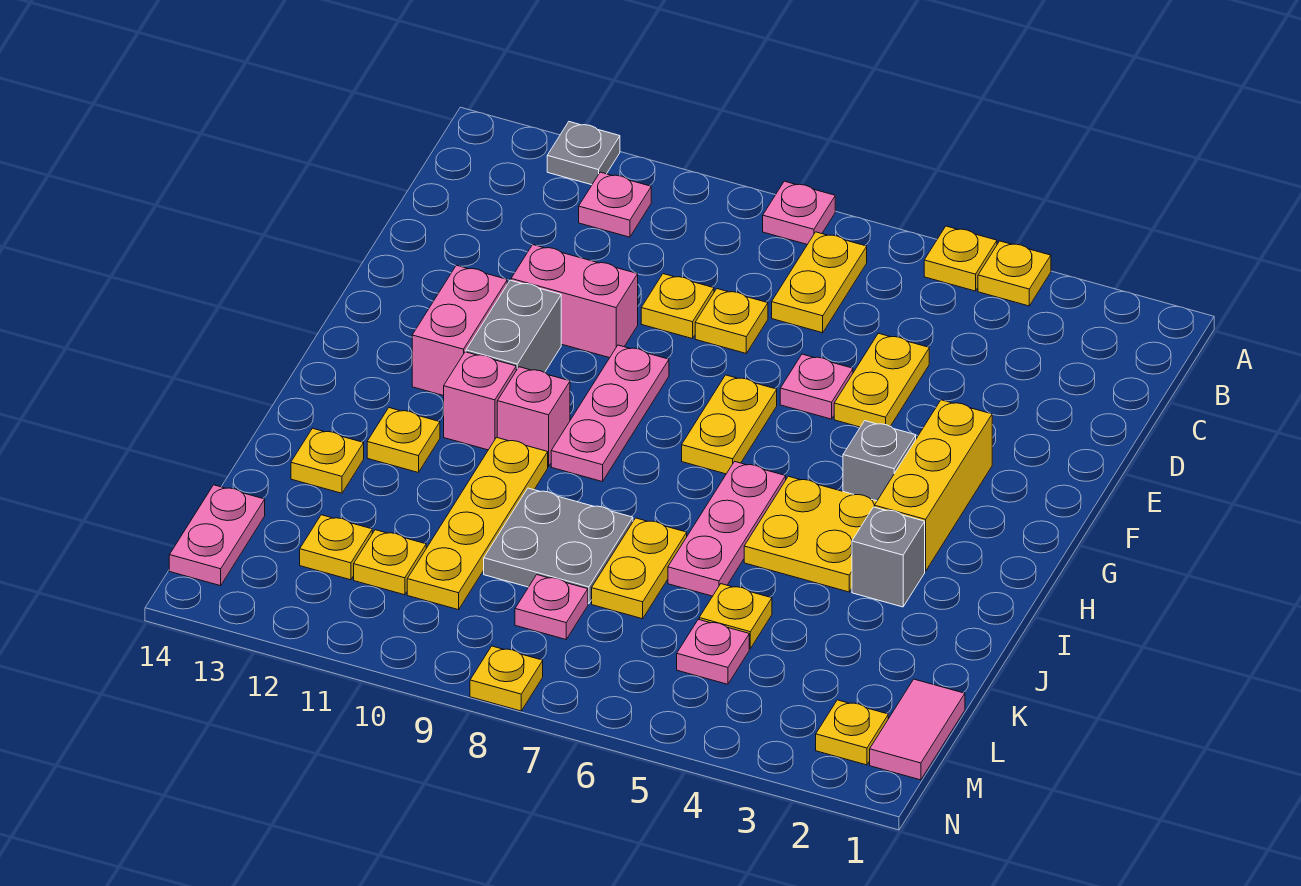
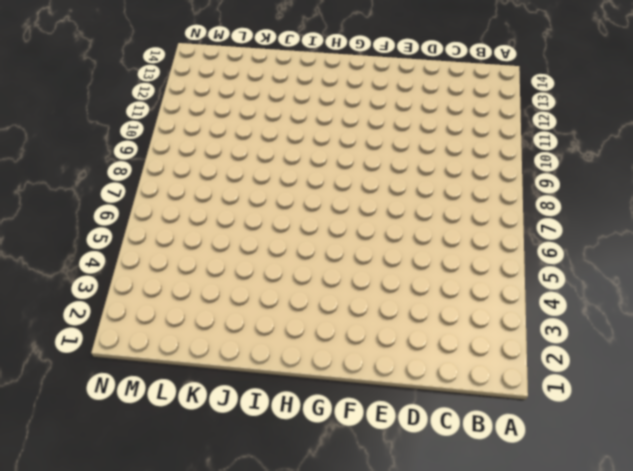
none -> yellow 1x1 plate [978,241,1051,306]
none -> yellow 1x1 plate [924,226,997,291]
none -> pink 1x1 plate [763,181,835,244]
none -> grey 1x1 plate [547,122,620,185]

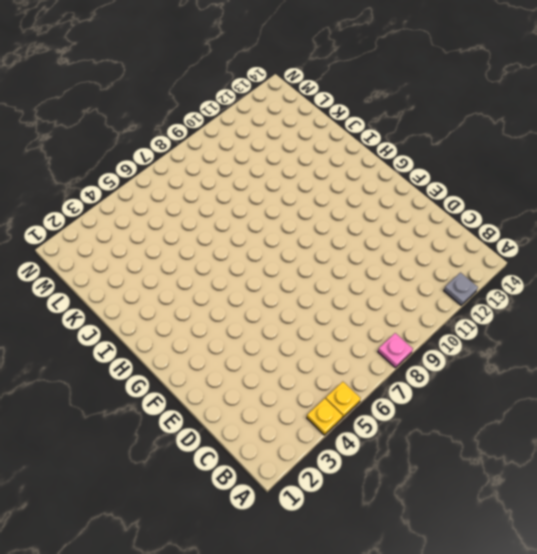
none -> yellow 1x2 plate [772,232,867,333]
none -> pink 1x1 plate [579,172,651,237]
none -> yellow 1x2 plate [834,333,929,427]
none -> yellow 1x1 plate [695,289,768,353]

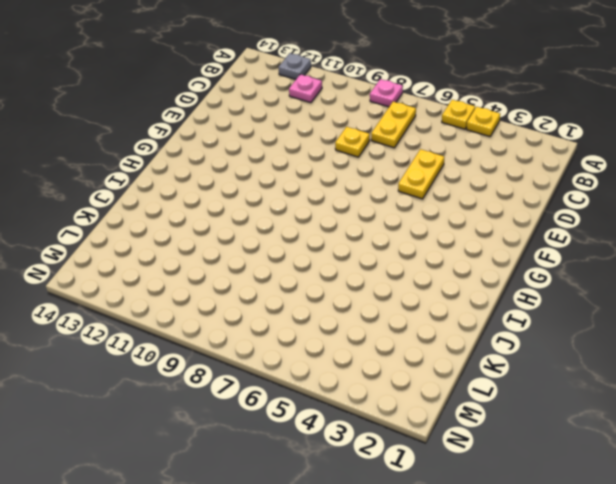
none -> yellow 1x1 plate [641,274,714,339]
none -> pink 1x1 plate [780,354,853,419]
none -> pink 1x2 brick [511,245,638,358]
none -> yellow 1x3 brick [874,400,992,571]

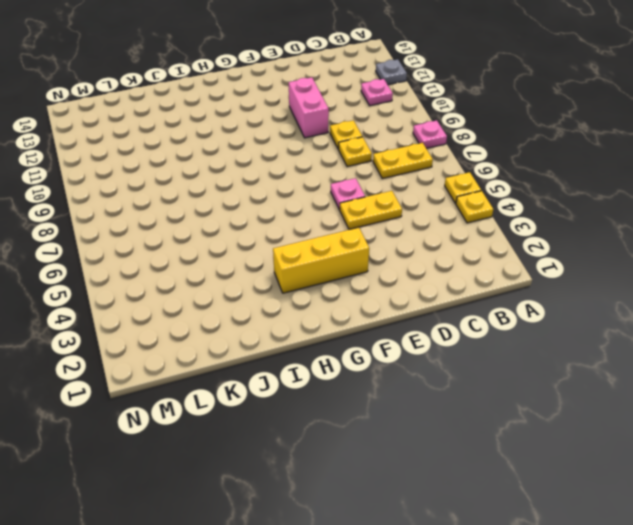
none -> yellow 1x2 plate [682,375,777,474]
none -> pink 1x3 plate [551,345,669,482]
none -> grey 1x2 brick [466,280,561,372]
none -> pink 1x2 brick [412,265,507,396]

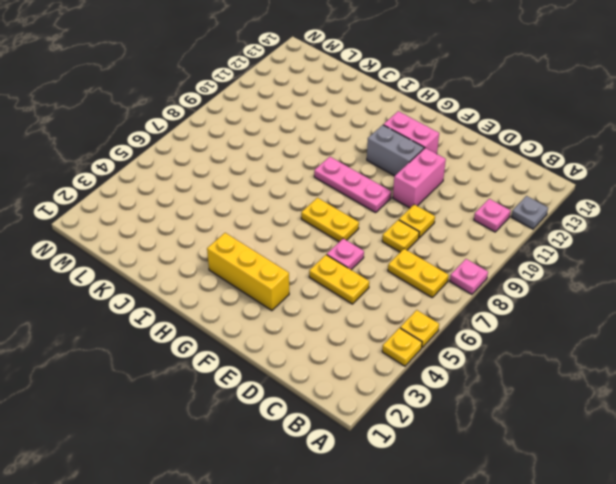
none -> grey 1x1 brick [843,421,916,501]
none -> yellow 2x2 plate [744,476,877,592]
none -> pink 1x3 plate [668,461,786,596]
none -> pink 1x1 brick [497,367,570,467]

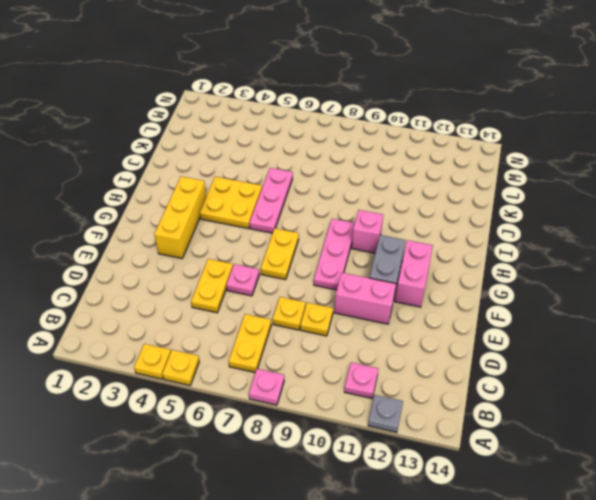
none -> grey 1x1 brick [843,421,916,501]
none -> pink 1x1 brick [444,352,516,450]
none -> grey 1x1 brick [852,507,925,607]
none -> yellow 1x4 plate [407,437,548,610]

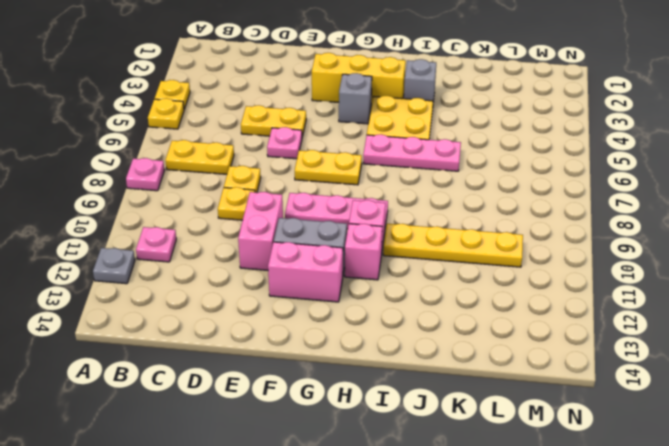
none -> yellow 1x1 plate [367,408,440,472]
none -> yellow 1x2 plate [592,518,687,619]
none -> grey 2x2 plate [484,488,633,604]
none -> yellow 1x1 plate [291,428,364,493]

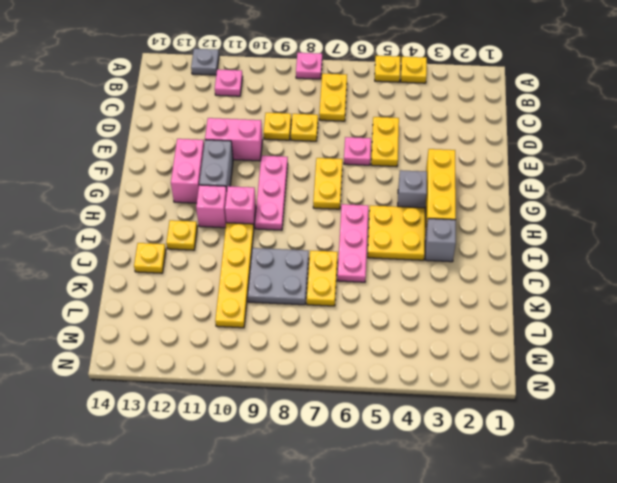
none -> yellow 1x1 plate [699,584,772,648]
none -> pink 1x2 tile [870,679,965,780]
none -> pink 1x1 plate [677,619,749,684]
none -> pink 1x1 plate [515,575,588,639]

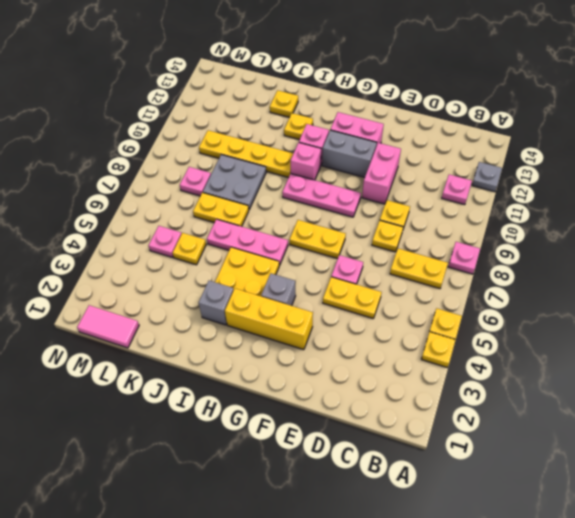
none -> yellow 1x1 plate [354,530,426,595]
none -> yellow 1x1 plate [300,515,372,580]
none -> pink 1x2 plate [169,485,265,586]
none -> yellow 1x1 plate [816,700,888,765]

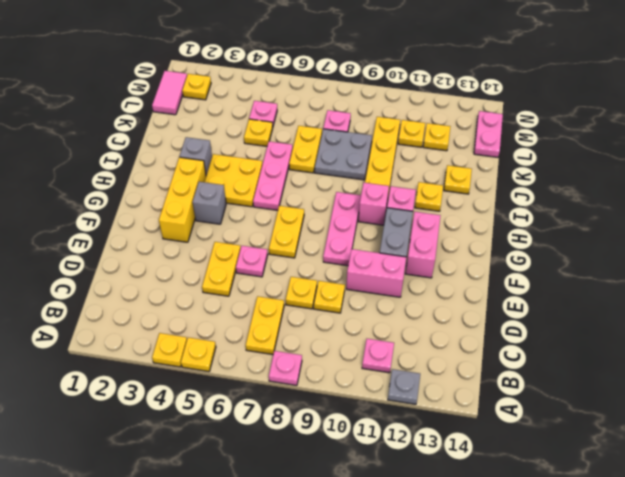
none -> yellow 1x1 plate [470,646,543,711]

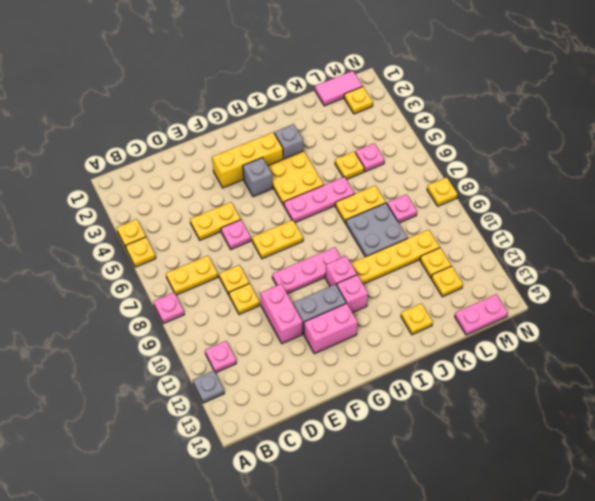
none -> yellow 1x1 plate [367,408,440,472]

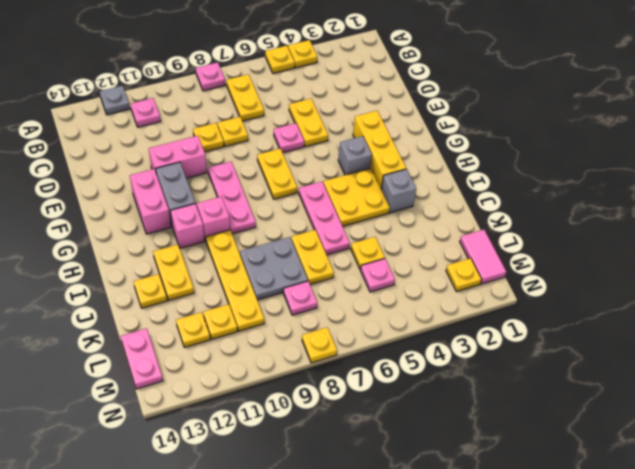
yellow 1x2 plate [153,244,194,300] -> yellow 1x1 plate [367,408,440,472]

